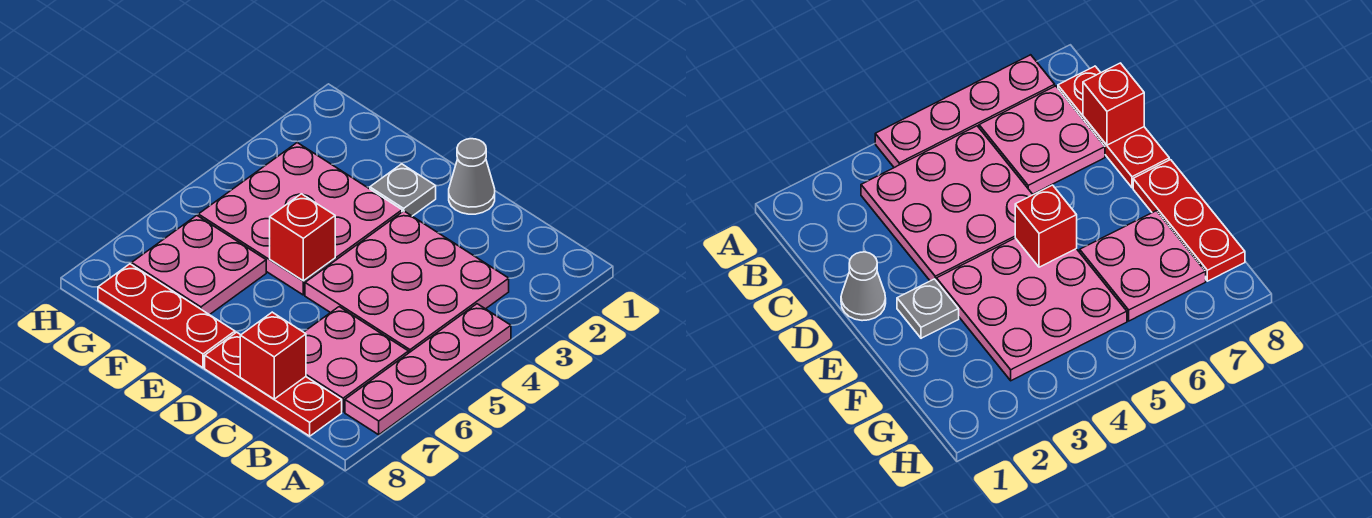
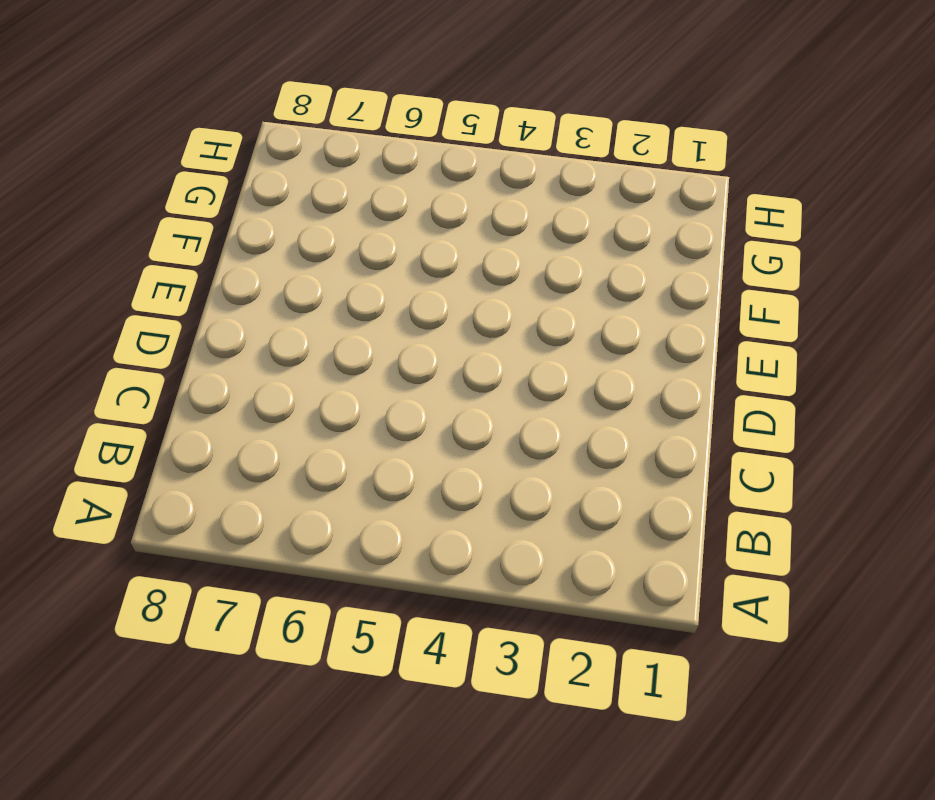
none -> pink 1x4 plate [345,304,511,435]
none -> pink 3x3 plate [305,211,509,353]

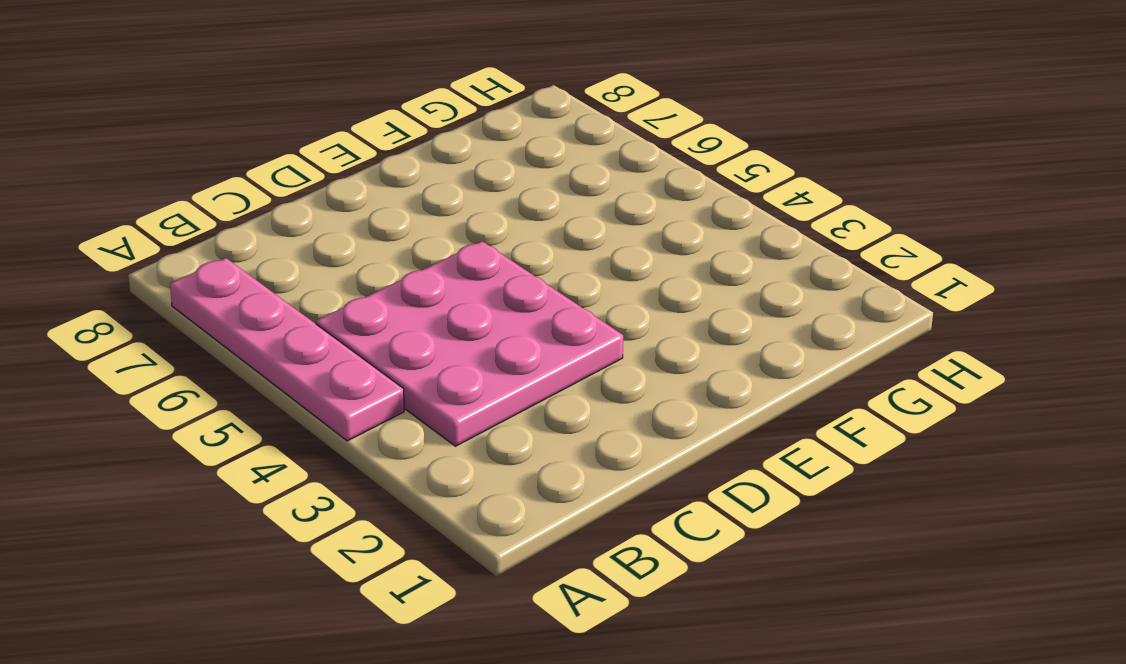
none -> pink 2x2 plate [304,307,408,412]
none -> red 1x3 plate [205,332,342,436]

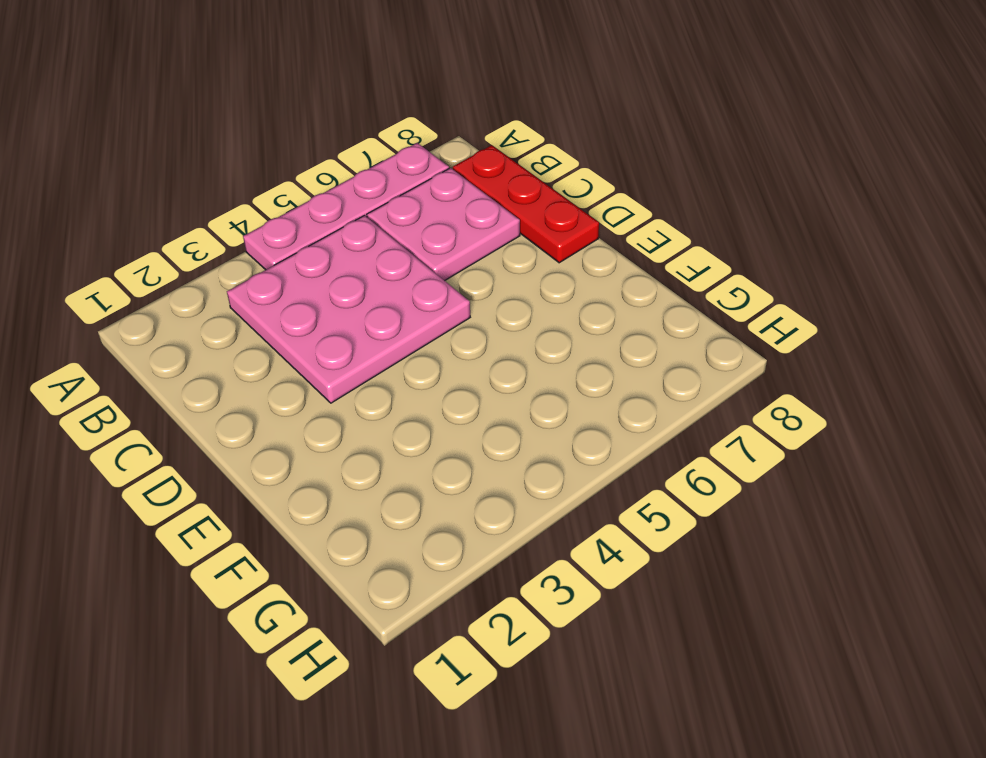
none -> grey 1x1 cone [449,139,495,214]
none -> grey 1x1 plate [370,164,436,216]

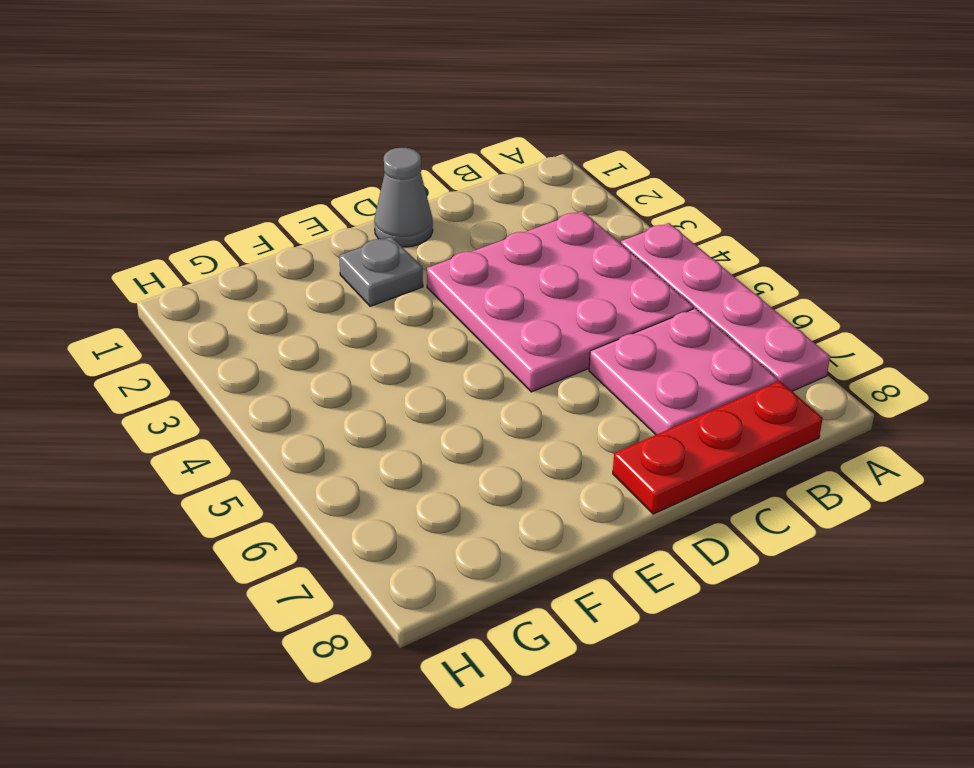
none -> pink 3x3 plate [198,143,402,295]
none -> red 1x3 plate [98,264,235,368]

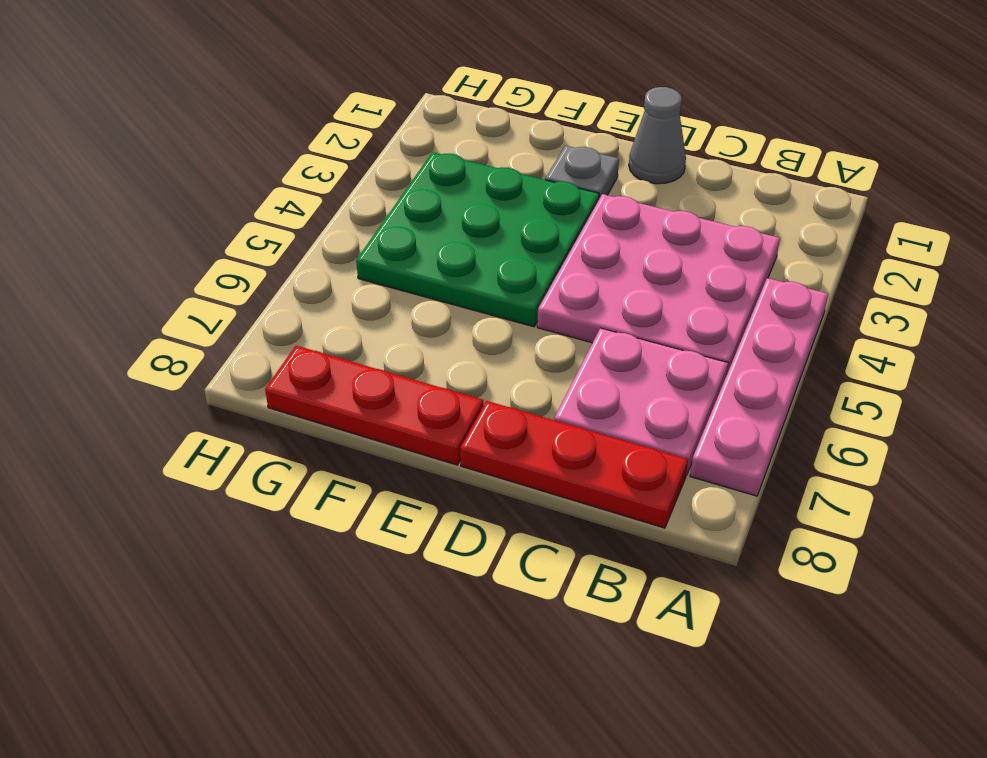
green 3x3 plate [356,152,599,327] -> pink 3x3 plate [198,143,402,295]
none -> pink 2x2 plate [132,215,266,315]
none -> red 1x1 brick [240,312,306,399]

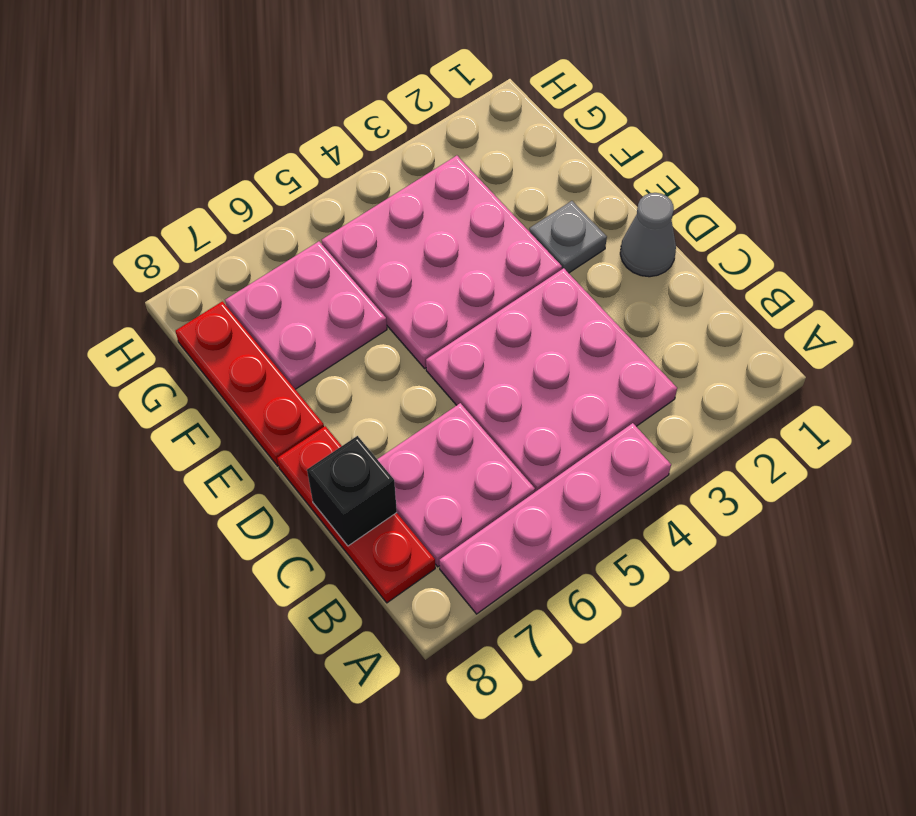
black 1x1 brick [307,436,397,546] -> red 1x1 brick [240,312,306,399]
none -> red 1x1 brick [270,194,335,281]

